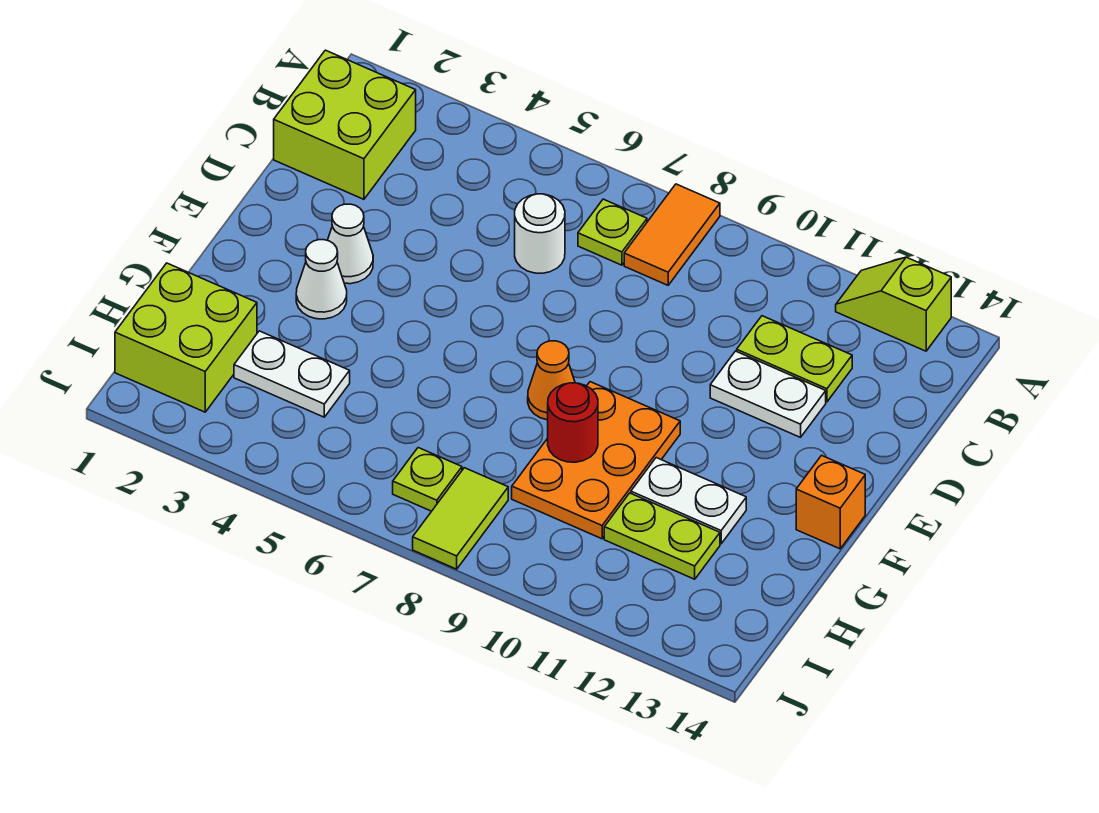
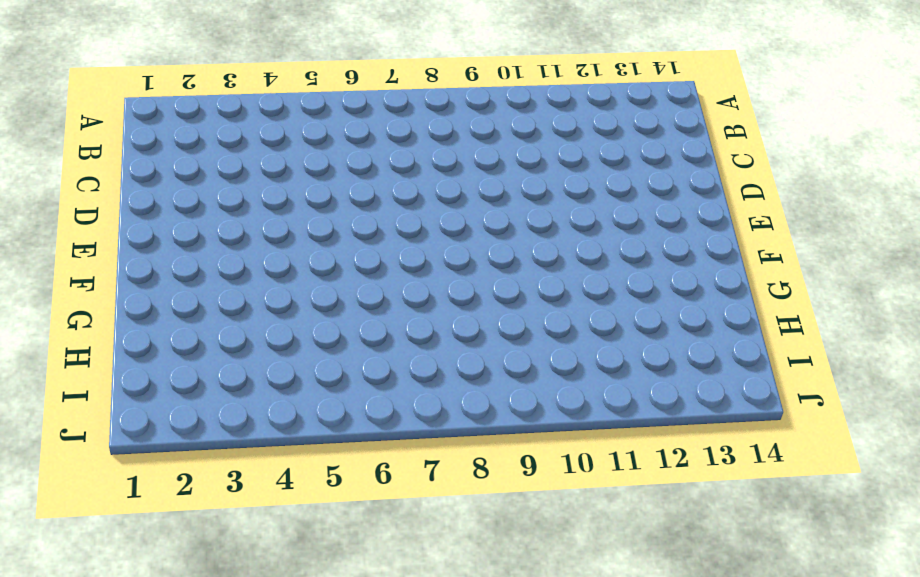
none -> orange 1x2 tile [624,184,720,285]
none -> lime 1x2 slope [836,257,951,351]
none -> lime 2x2 brick [274,50,416,199]

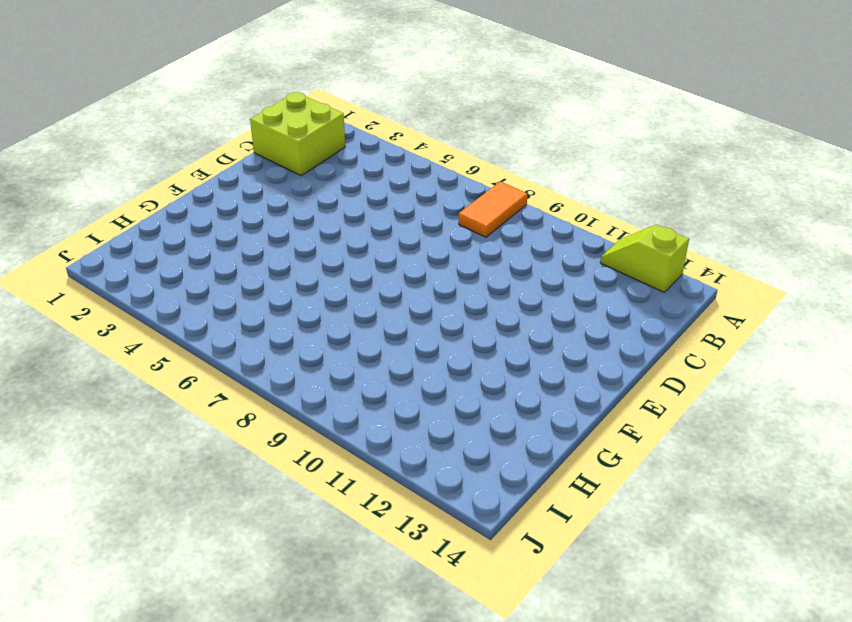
none -> lime 1x1 plate [578,199,647,265]
none -> white 1x1 round brick [515,194,565,273]
none -> lime 1x2 plate [737,316,852,402]

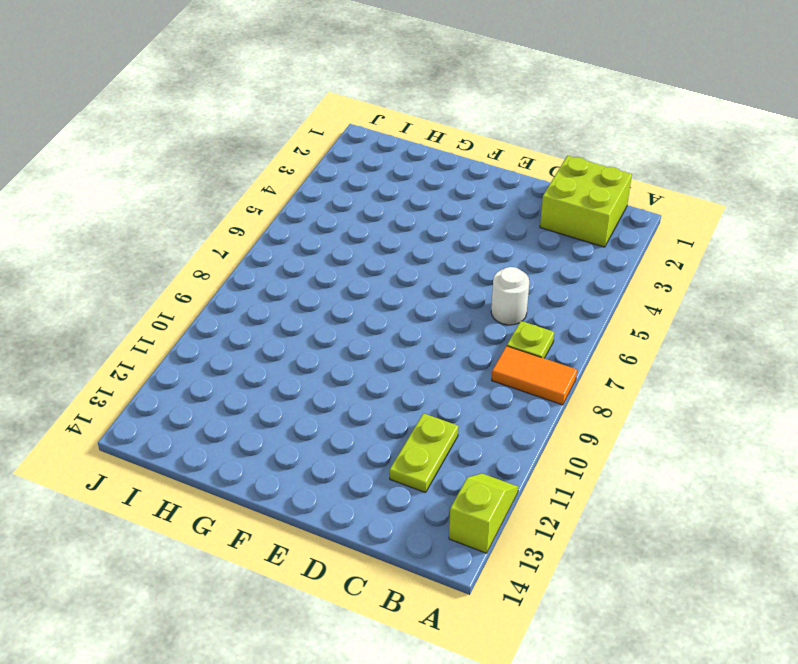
none -> white 1x2 plate [710,351,826,437]
none -> white 1x1 cone [328,204,373,284]
none -> white 1x1 cone [296,240,347,319]

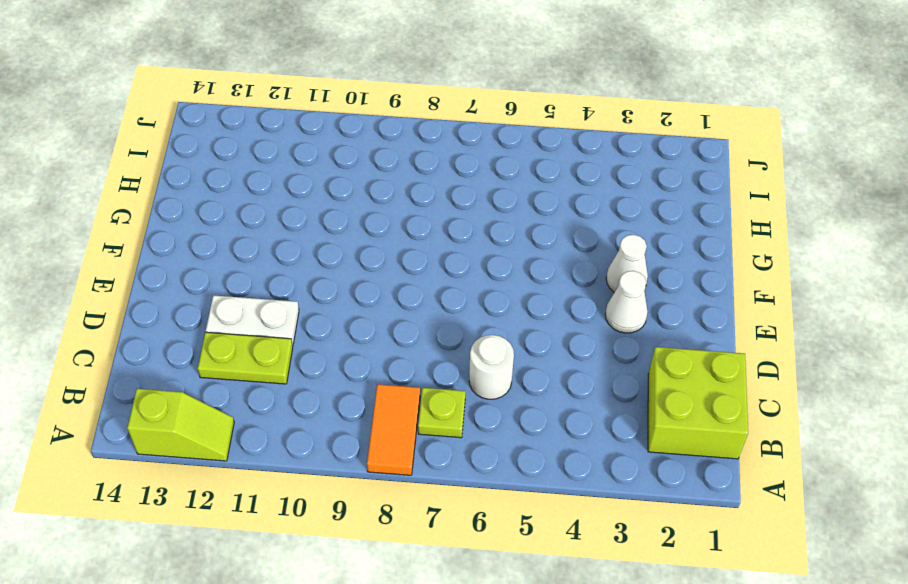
none -> orange 1x1 cone [528,341,575,420]
none -> orange 2x3 plate [512,382,680,539]
none -> orange 1x1 brick [796,455,865,549]

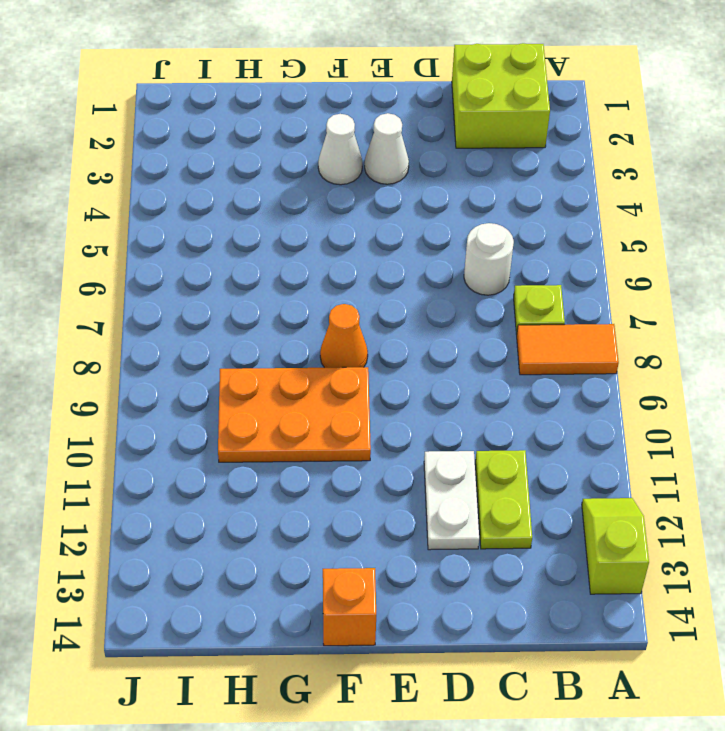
none -> white 1x2 plate [631,458,746,544]
none -> lime 2x2 brick [115,263,257,412]
none -> white 1x2 plate [234,331,350,417]

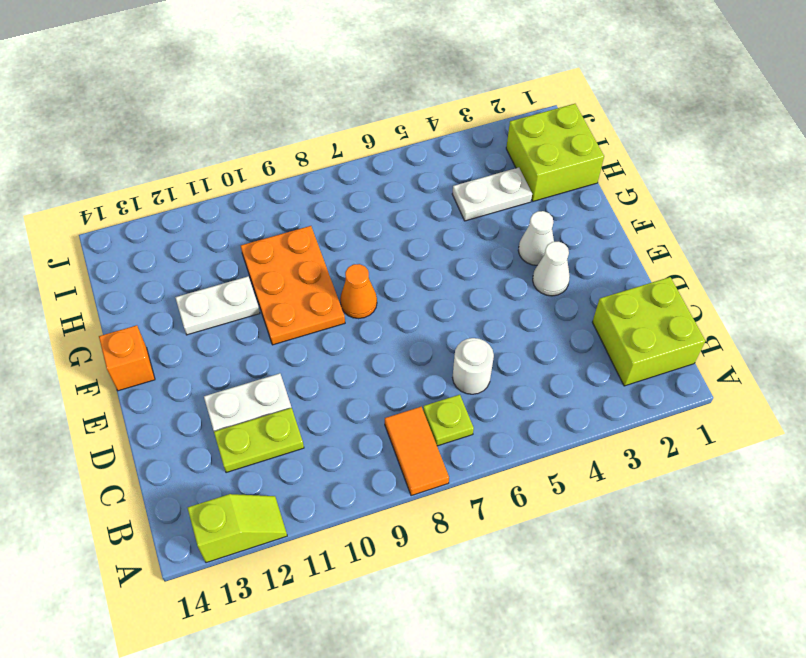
none -> lime 1x2 plate [604,493,720,579]
none -> lime 1x1 plate [393,448,462,511]
none -> lime 1x2 tile [413,468,508,569]

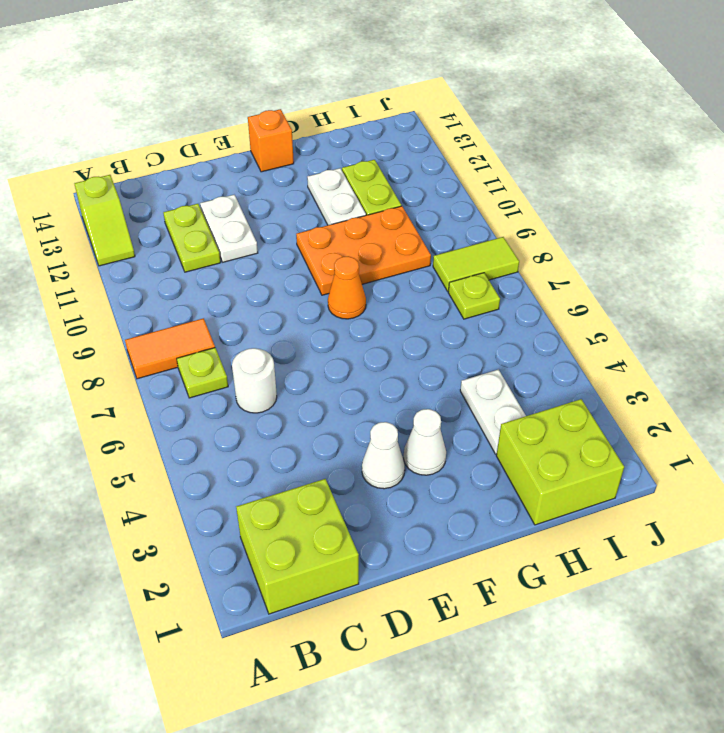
none -> red 1x1 round brick [548,383,598,462]

